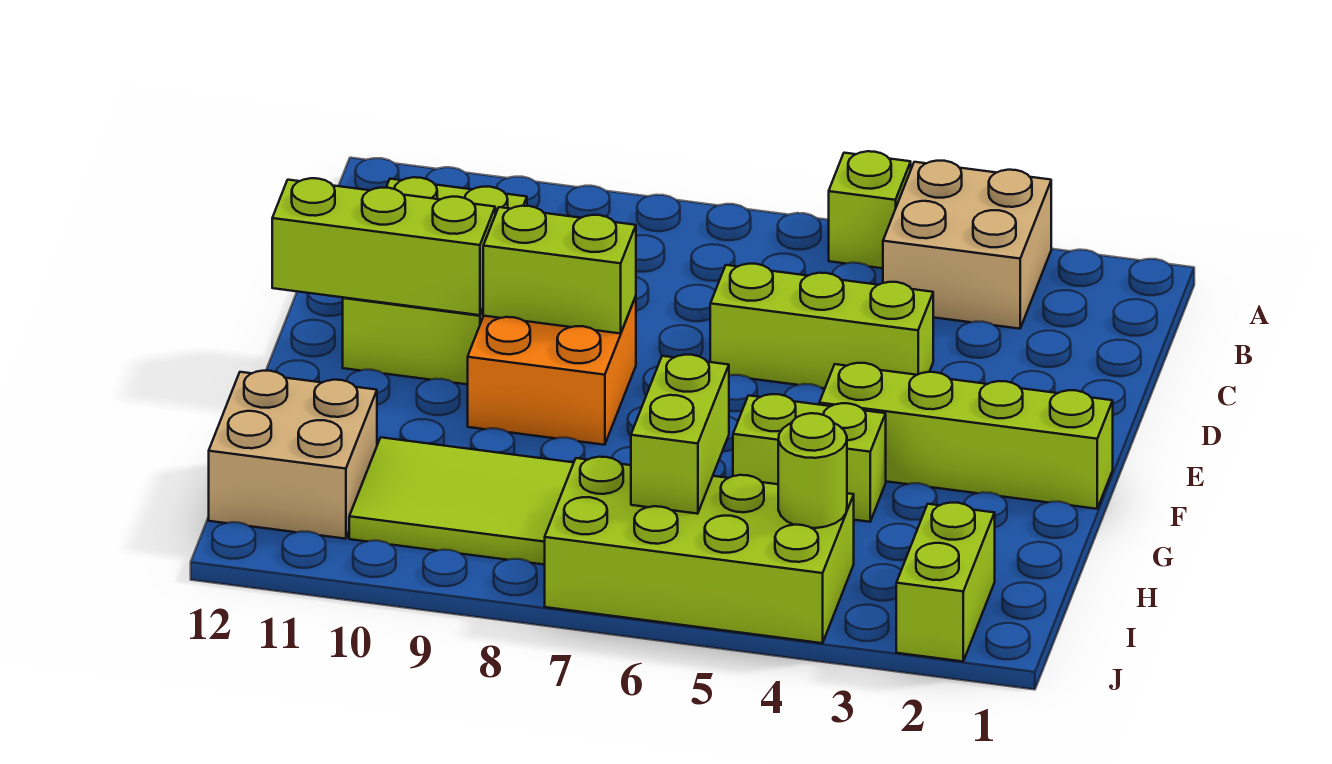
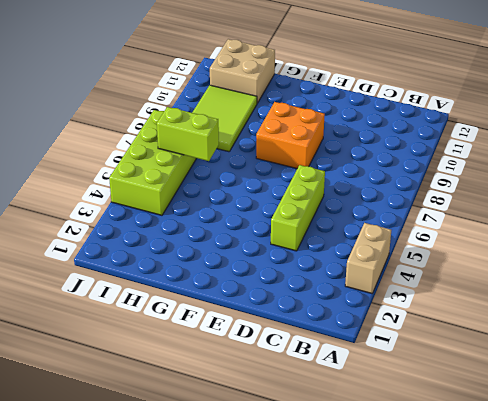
tan 1x2 brick [345,223,391,293] -> tan 2x2 brick [883,161,1051,329]
none -> lime 1x1 brick [829,151,911,268]
none -> lime 2x3 brick [343,177,527,384]
none -> lime 1x4 brick [819,363,1113,509]

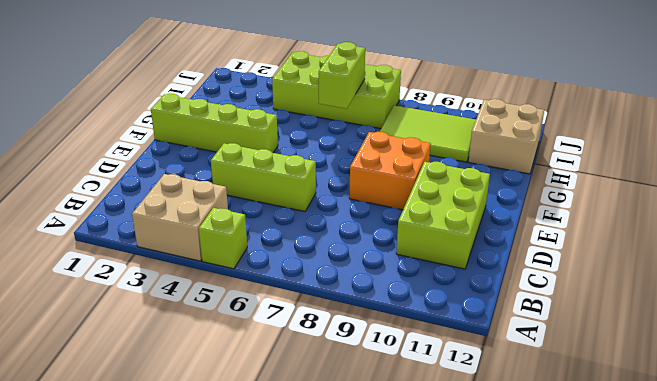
none -> lime 1x2 brick [733,394,886,522]
none -> lime 1x2 brick [896,503,995,661]
none -> lime 1x2 brick [483,206,636,333]

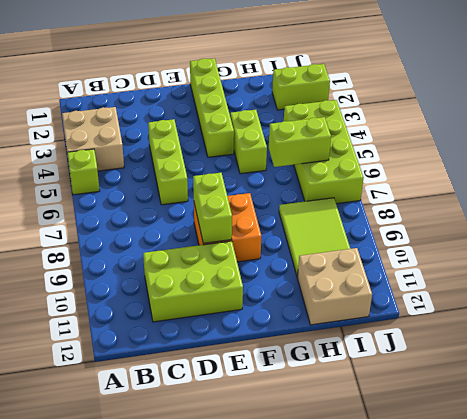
none -> lime 1x3 brick [272,178,495,315]
none -> lime 1x1 round brick [778,413,847,528]

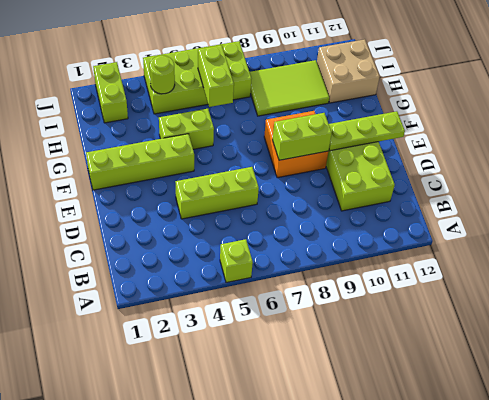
lime 1x3 plate [329,111,405,151] -> lime 1x3 brick [272,178,495,315]
none -> tan 2x2 brick [883,161,1051,329]

